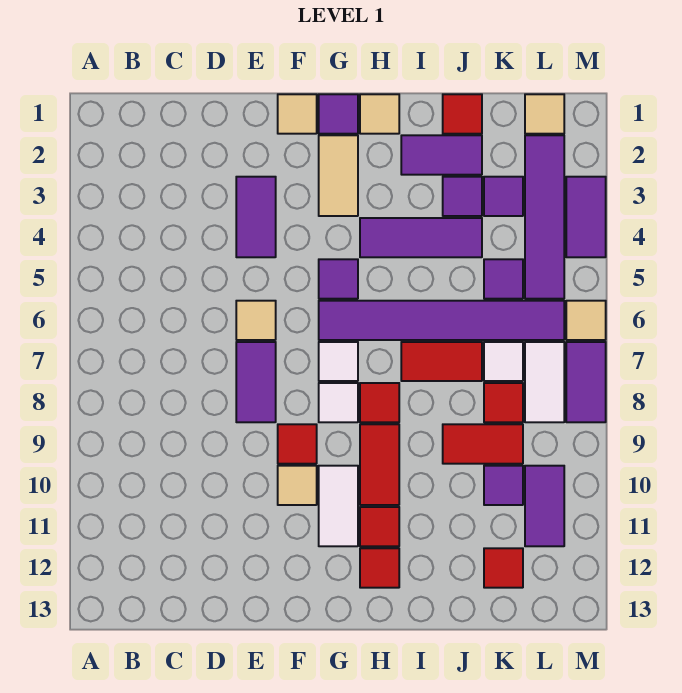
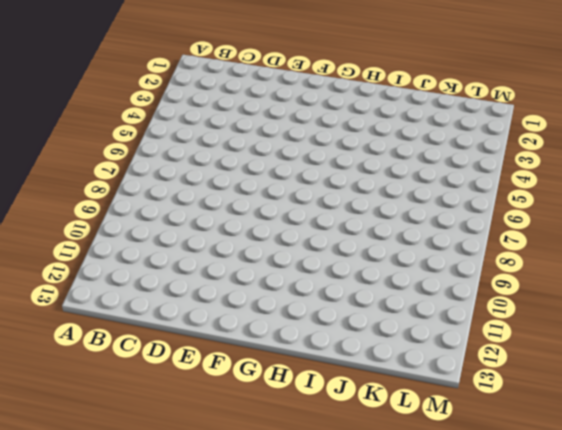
none -> purple 1x2 tile [236,177,276,257]
none -> tan 1x1 tile [236,301,276,340]
none -> purple 1x2 tile [236,342,276,422]
none -> tan 1x1 tile [278,94,317,134]

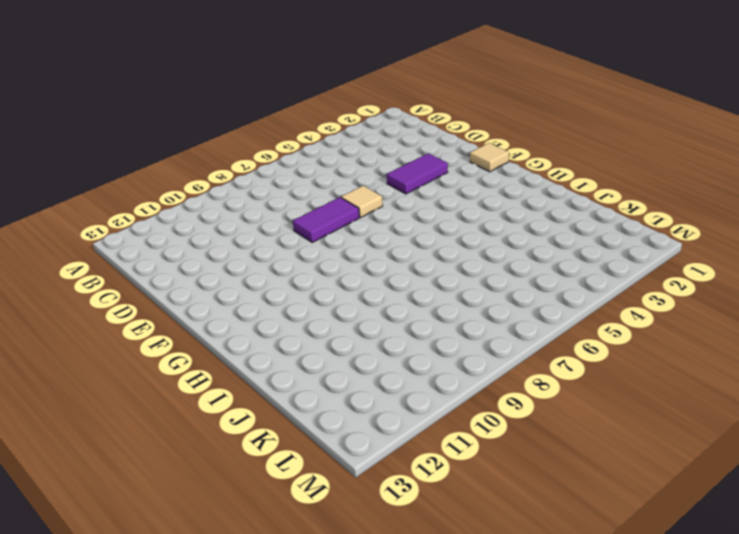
none -> red 1x1 tile [278,424,317,464]
none -> tan 1x1 tile [278,466,317,505]
none -> purple 1x1 tile [319,94,358,134]
none -> tan 1x2 tile [319,135,358,216]

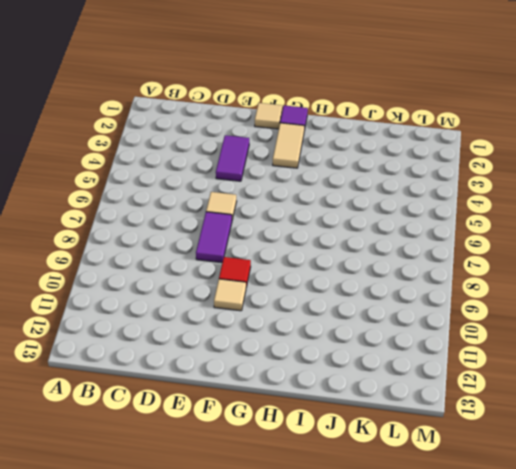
none -> purple 1x1 tile [319,259,358,299]
none -> purple 1x6 tile [319,301,564,340]
none -> white 1x1 tile [319,342,358,381]
none -> white 1x1 tile [319,383,358,422]

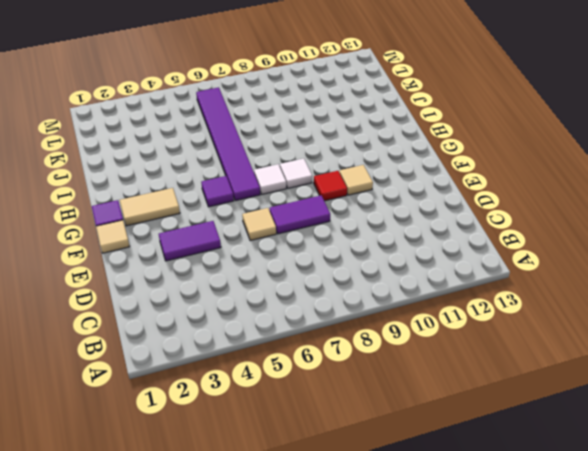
none -> white 1x2 tile [319,466,358,546]
none -> tan 1x1 tile [360,94,399,134]
none -> purple 1x3 tile [360,218,482,257]
none -> red 1x1 tile [360,383,399,422]

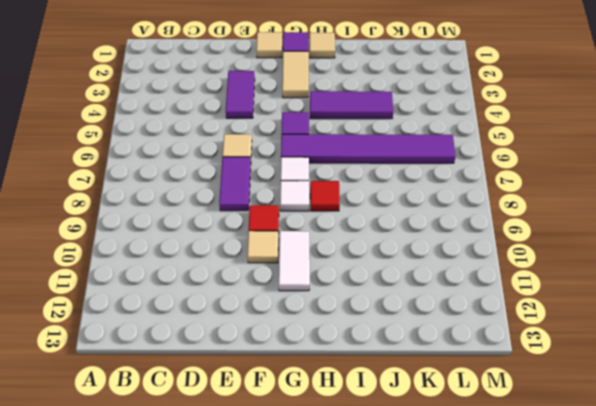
none -> red 1x2 tile [360,424,399,505]
none -> red 1x1 tile [360,507,399,546]
none -> red 1x1 tile [360,548,399,588]
none -> purple 1x2 tile [401,135,482,175]

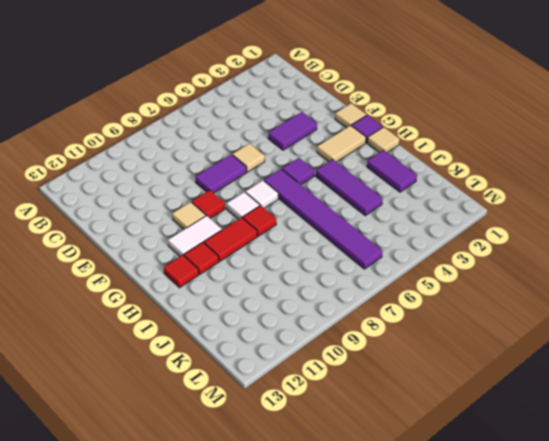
none -> red 1x2 tile [401,342,482,381]
none -> red 1x1 tile [443,94,482,134]
none -> purple 1x1 tile [443,177,482,216]
none -> red 1x2 tile [443,424,523,464]

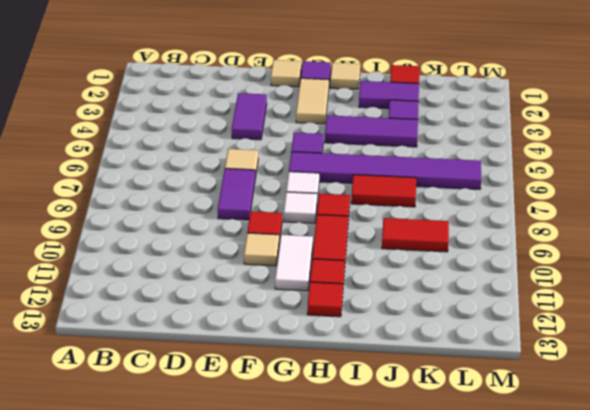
none -> purple 1x1 tile [484,177,523,216]
none -> purple 1x1 tile [484,259,523,299]
none -> white 1x1 tile [484,342,523,381]
none -> red 1x1 tile [484,383,523,422]

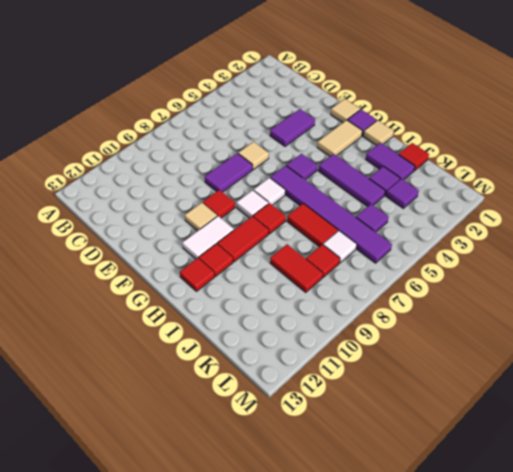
none -> purple 1x1 tile [484,466,523,505]
none -> red 1x1 tile [484,548,523,588]
none -> tan 1x1 tile [525,94,564,134]
none -> purple 1x4 tile [525,135,564,299]

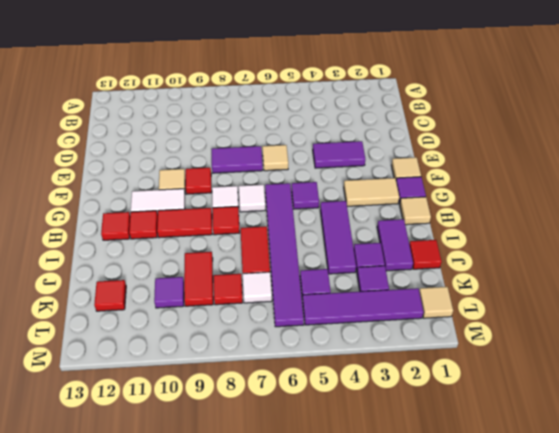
none -> white 1x2 tile [525,342,564,422]
none -> purple 1x2 tile [525,466,564,546]
none -> purple 1x2 tile [566,177,606,257]
none -> tan 1x1 tile [566,301,606,340]

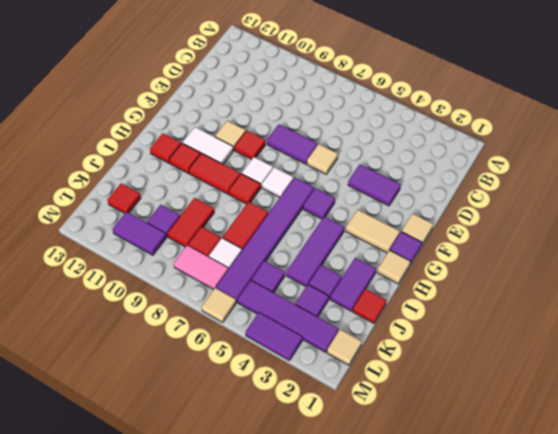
pink 1x2 tile [174,245,228,289] -> white 1x2 tile [525,342,564,422]
none -> purple 1x2 tile [566,342,606,422]

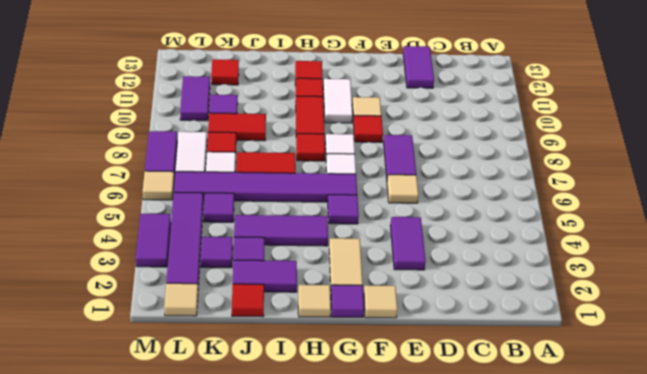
purple 1x2 tile [403,46,434,88] -> none

